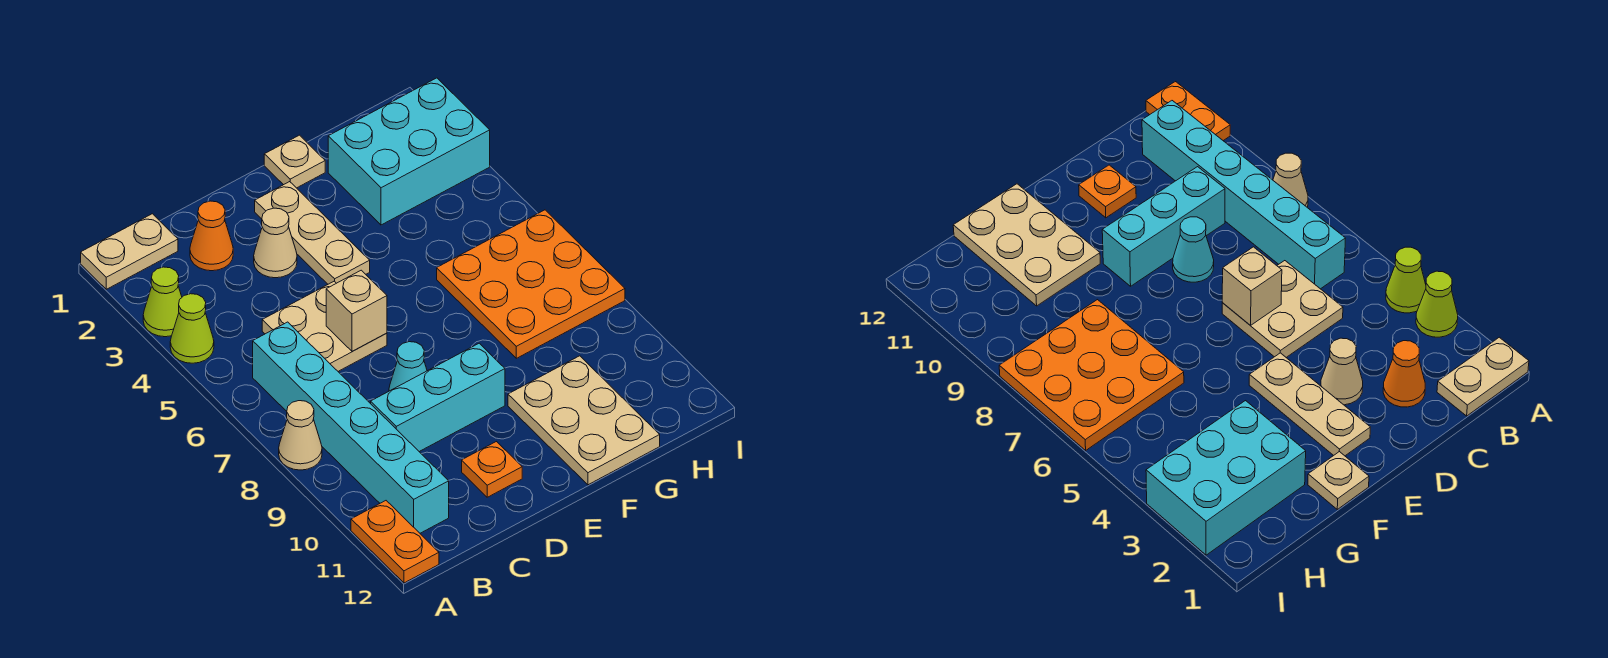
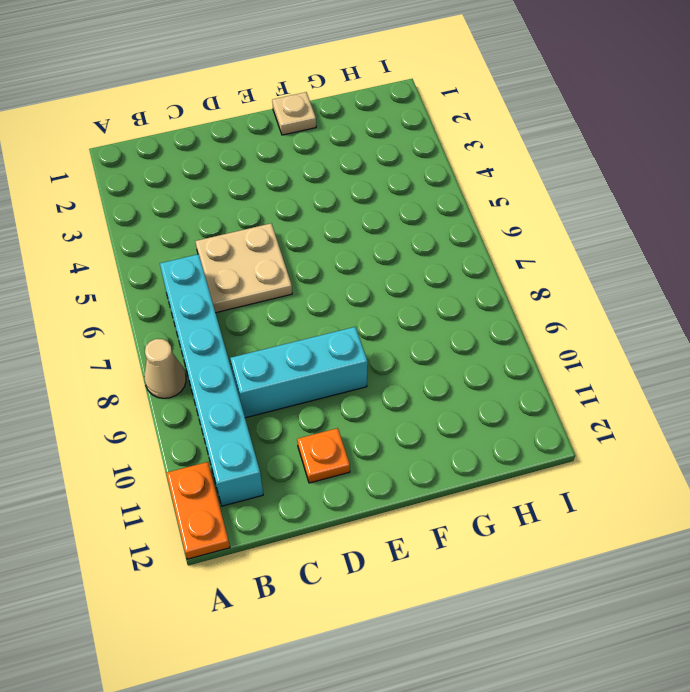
none -> tan 1x2 plate [81,214,178,289]
none -> lime 1x1 cone [143,267,182,337]
none -> lime 1x1 cone [170,294,214,363]

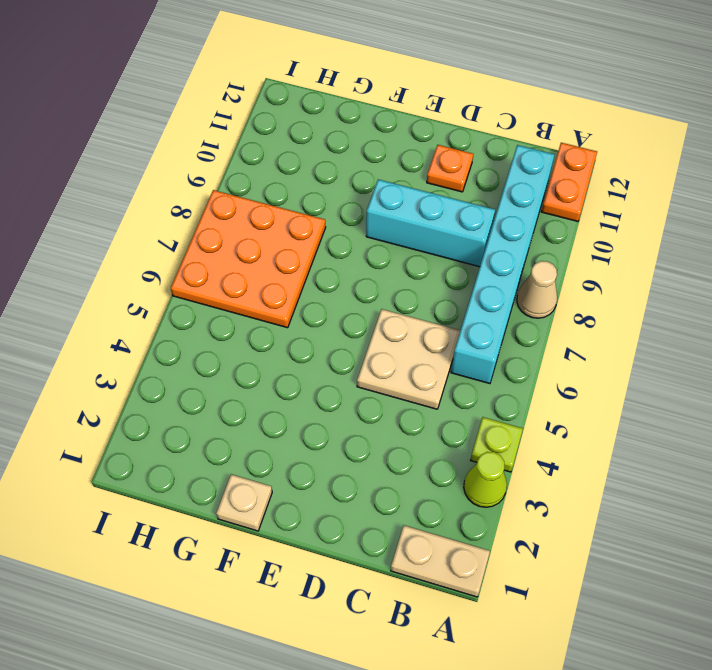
lime 1x1 plate [471,417,523,472] -> lime 1x1 cone [170,294,214,363]
none -> orange 1x1 cone [190,201,233,271]
none -> tan 1x1 cone [254,208,297,278]
none -> cyan 1x1 cone [389,342,427,391]

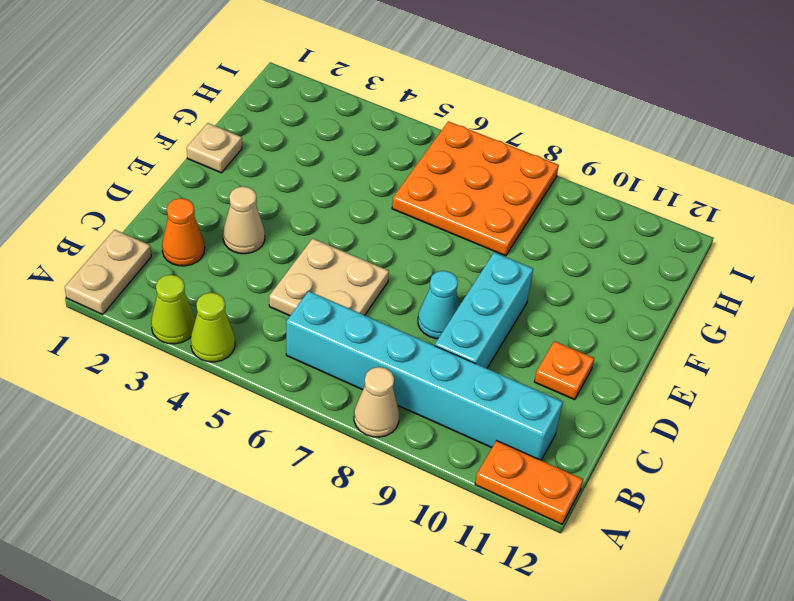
none -> tan 1x3 plate [255,182,370,284]
none -> tan 2x3 plate [508,356,660,485]
none -> cyan 2x3 brick [328,78,490,225]

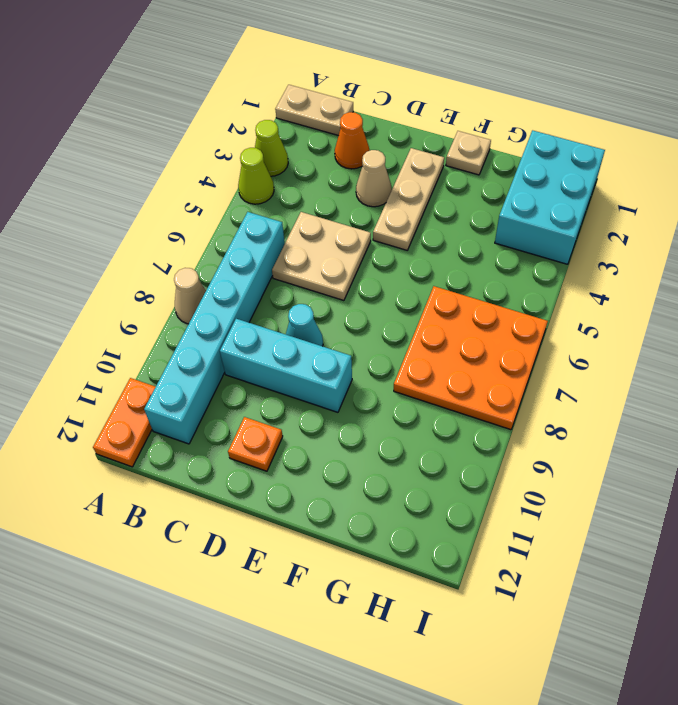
cyan 2x3 brick [495,130,605,264] -> cyan 2x3 brick turned to [328,78,490,225]
none -> tan 2x3 plate [508,356,660,485]
none -> tan 1x1 brick [326,270,387,351]

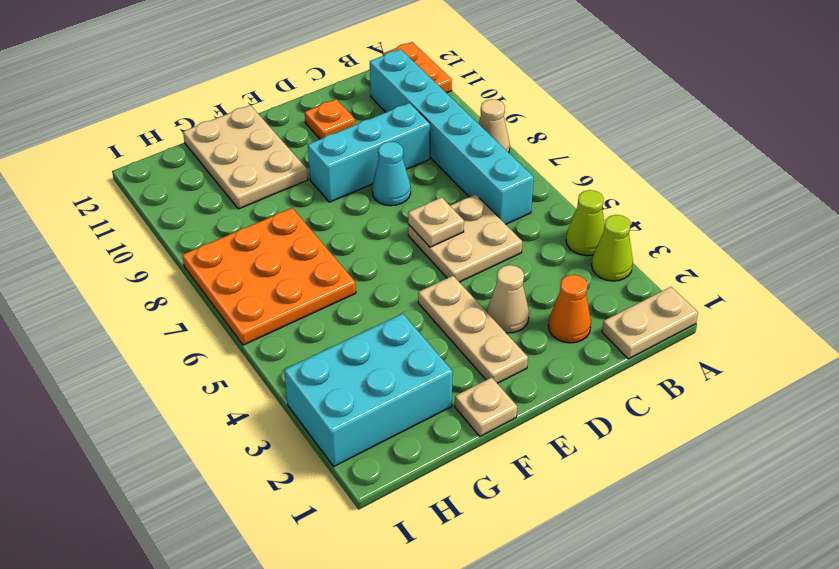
tan 1x1 plate [408,197,464,247] -> tan 1x1 brick [326,270,387,351]

